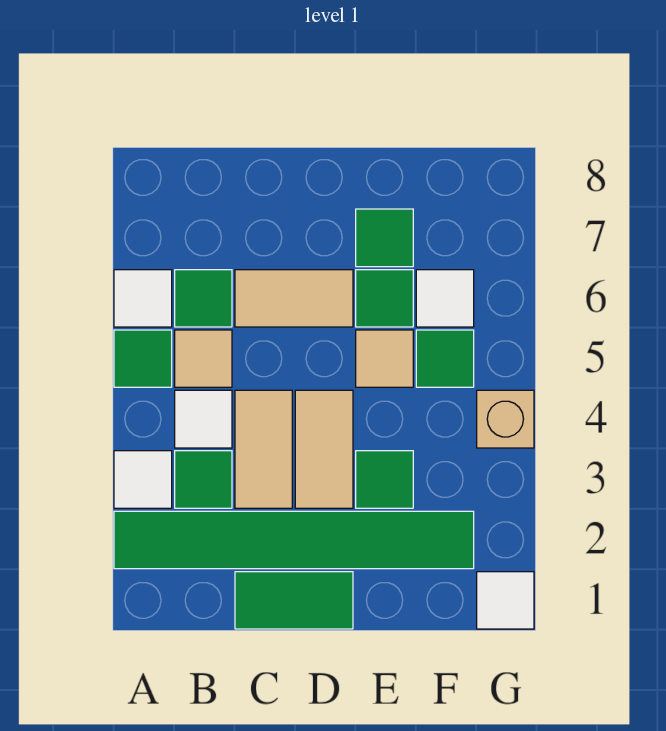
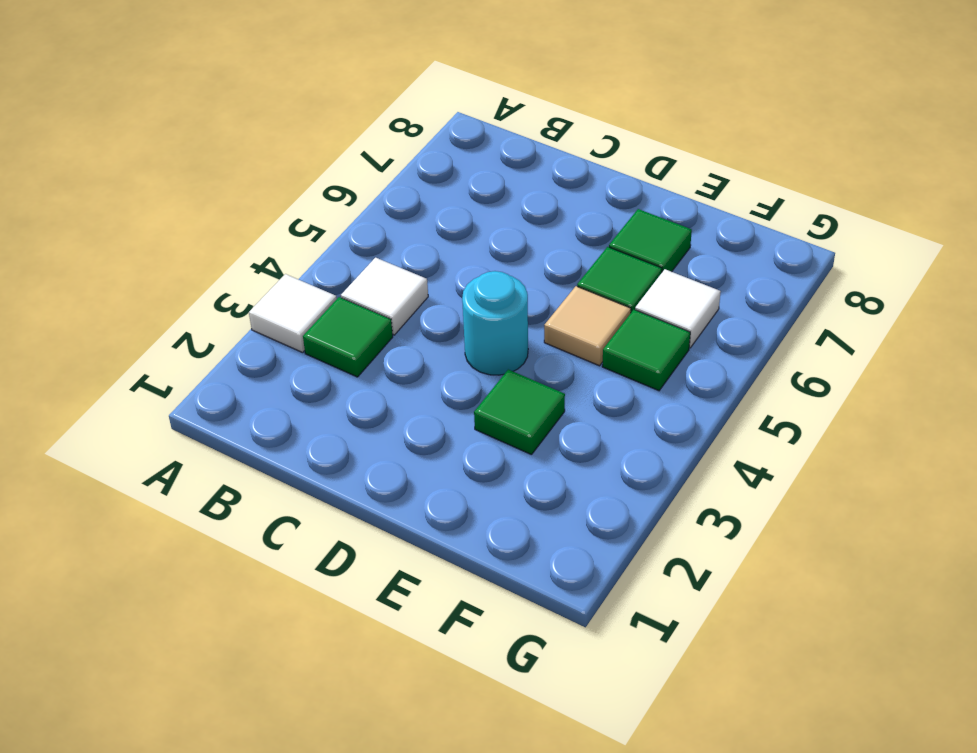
cyan 1x1 round brick [462,271,528,375] -> tan 1x2 tile [295,390,353,508]
none -> green 1x6 tile [114,511,474,569]
none -> green 1x1 tile [114,330,172,387]
none -> white 1x1 tile [114,270,172,327]

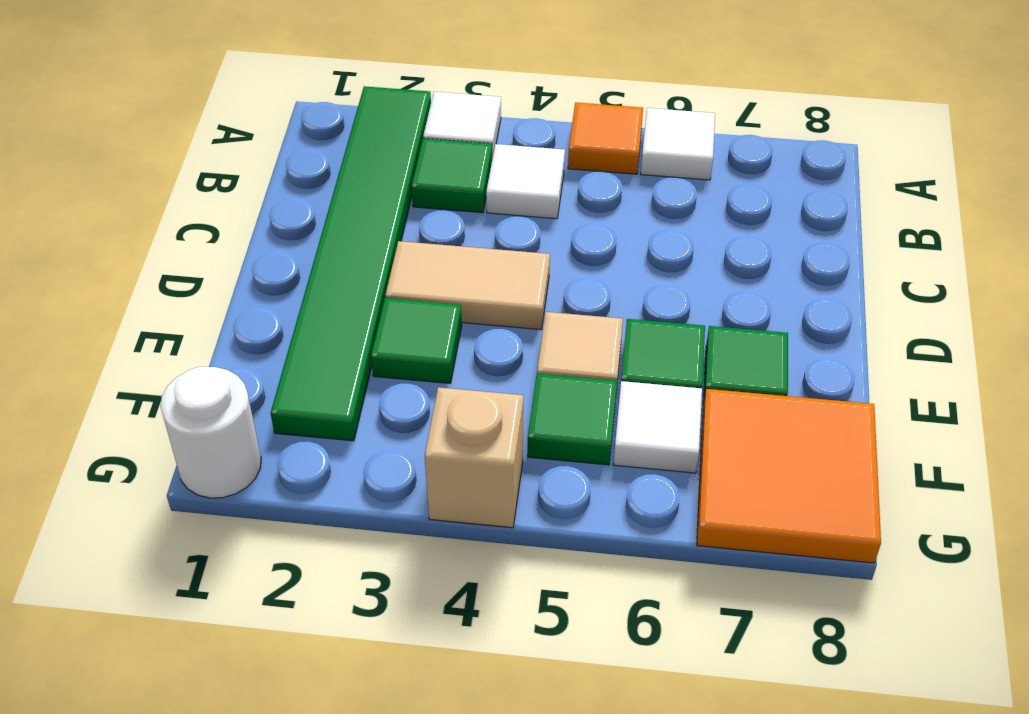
orange 1x1 tile [568,103,643,174] -> green 1x1 tile [114,330,172,387]
orange 2x2 tile [697,389,881,563] -> none
white 1x1 round brick [160,367,261,498] -> white 1x1 tile [477,572,534,629]
none -> tan 1x1 tile [175,330,232,387]
none -> green 1x1 tile [175,270,232,327]
none -> green 1x2 tile [235,572,353,629]

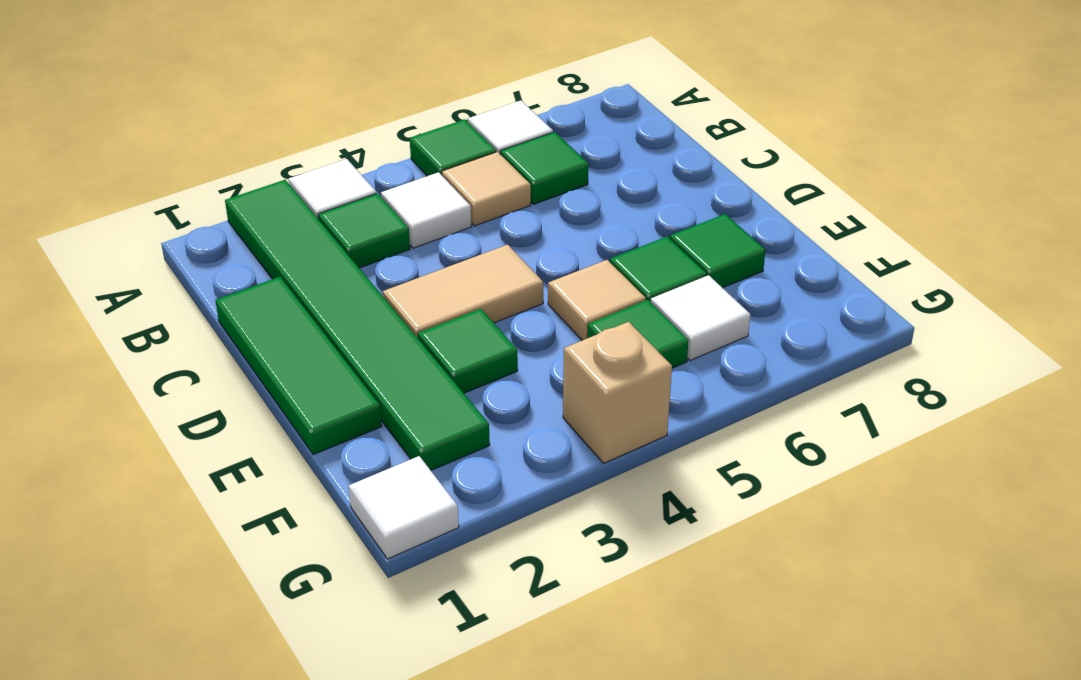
green 1x3 tile [215,277,382,454] -> green 1x2 tile [235,572,353,629]
none -> tan 1x2 tile [235,390,292,508]
none -> tan 1x2 tile [235,270,353,327]

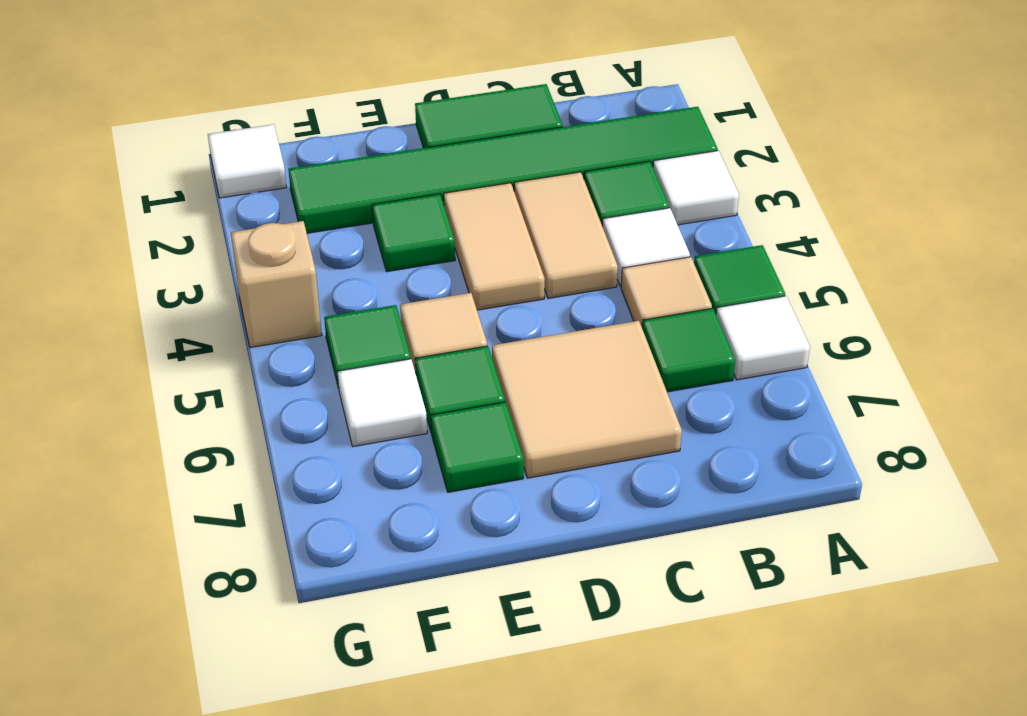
tan 2x2 tile [492,321,682,478] -> tan 1x2 tile [235,270,353,327]

